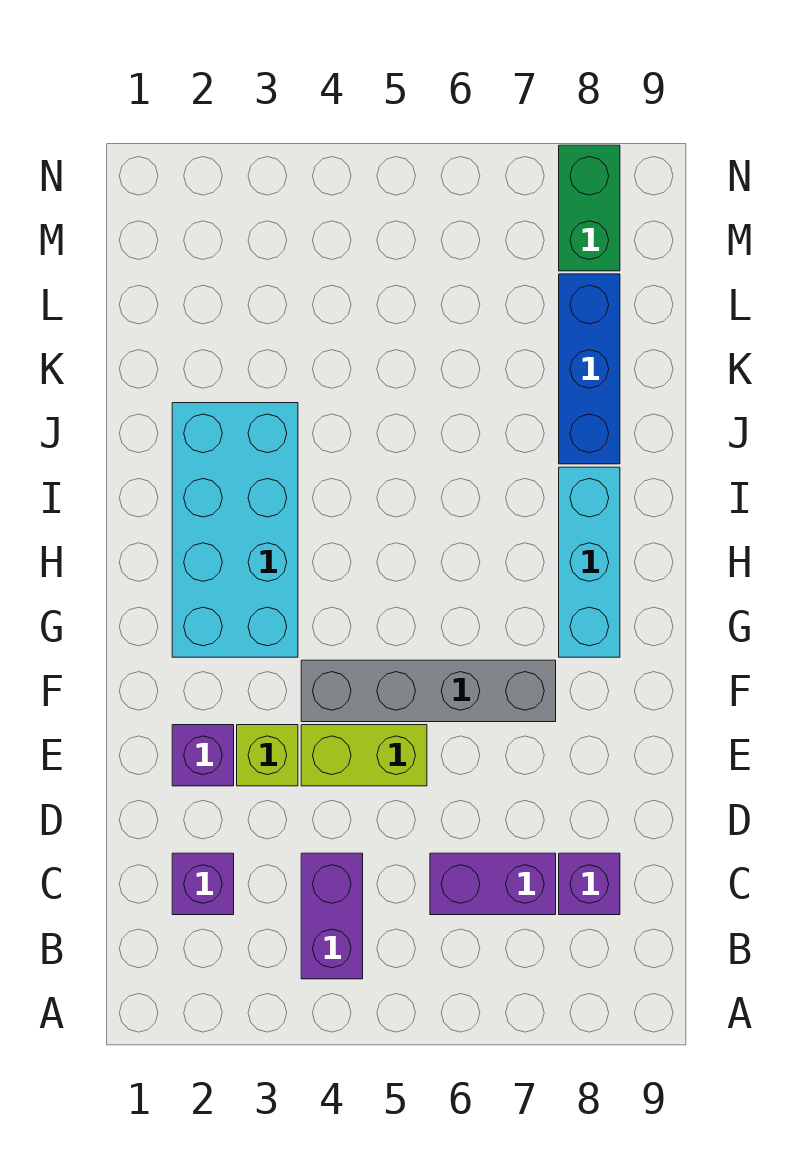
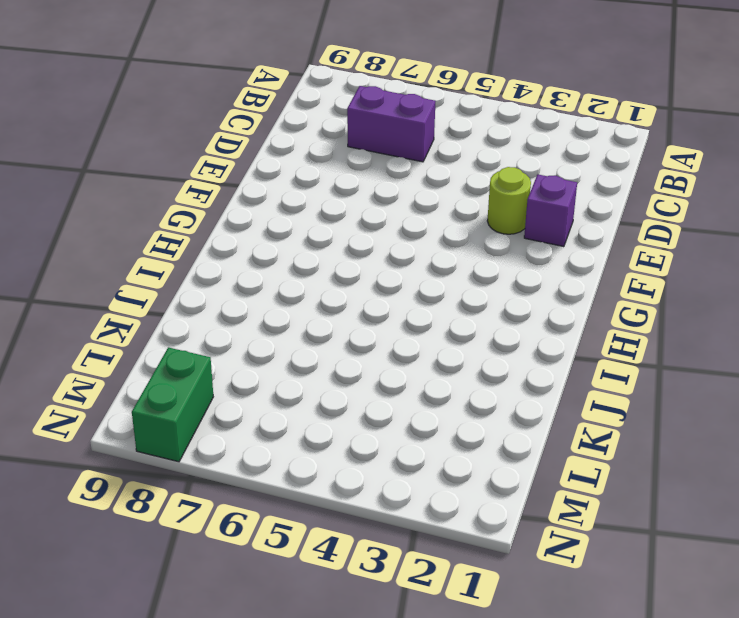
lime 1x1 round brick [487,167,531,234] -> lime 1x1 brick [237,725,298,786]
none -> purple 1x2 brick [301,853,363,979]
none -> purple 1x1 brick [172,853,234,915]
none -> purple 1x1 brick [559,853,620,915]

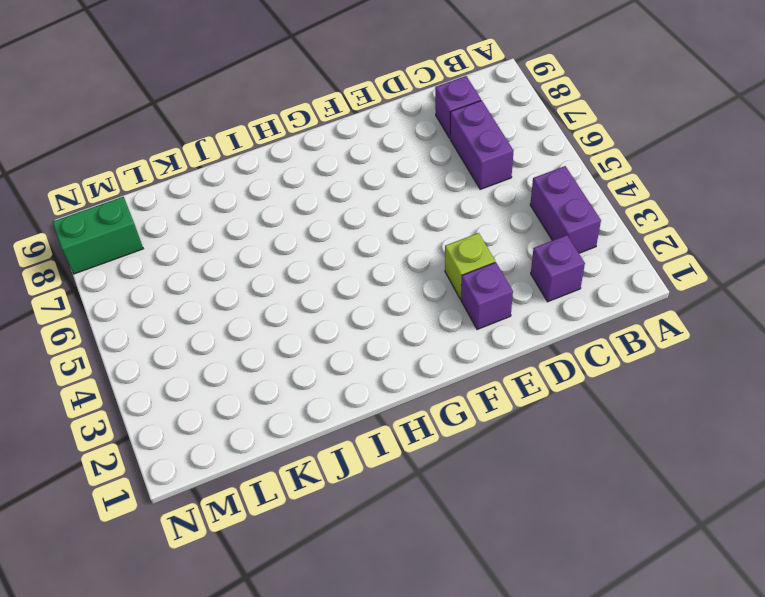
purple 1x2 brick [530,166,601,253] -> purple 1x2 brick turned to [301,853,363,979]
none -> lime 1x2 brick [301,725,427,786]
none -> grey 1x4 brick [301,660,556,722]
none -> cyan 2x4 brick [172,403,298,657]

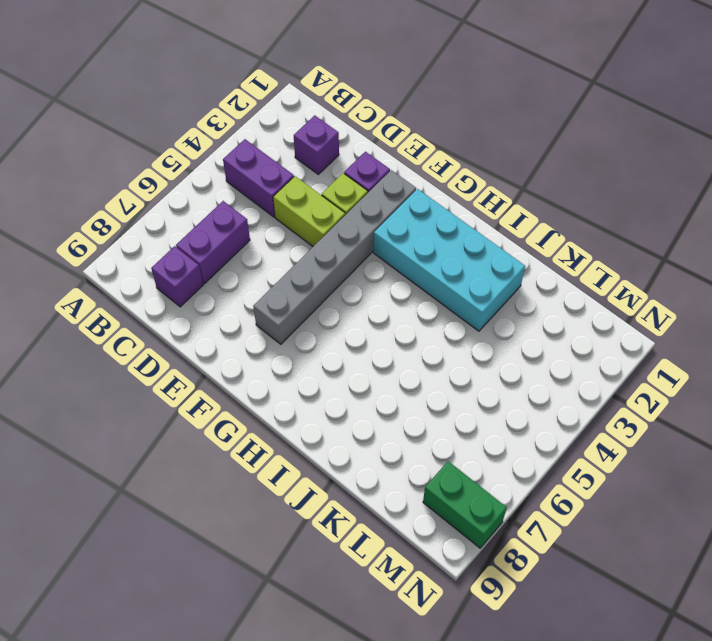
lime 1x2 brick [273,176,345,246] -> lime 1x2 brick turned to [301,725,427,786]
grey 1x6 brick [253,170,416,344] -> grey 1x4 brick [301,660,556,722]
none -> cyan 1x3 brick [559,467,620,657]
none -> blue 1x3 brick [559,274,620,464]

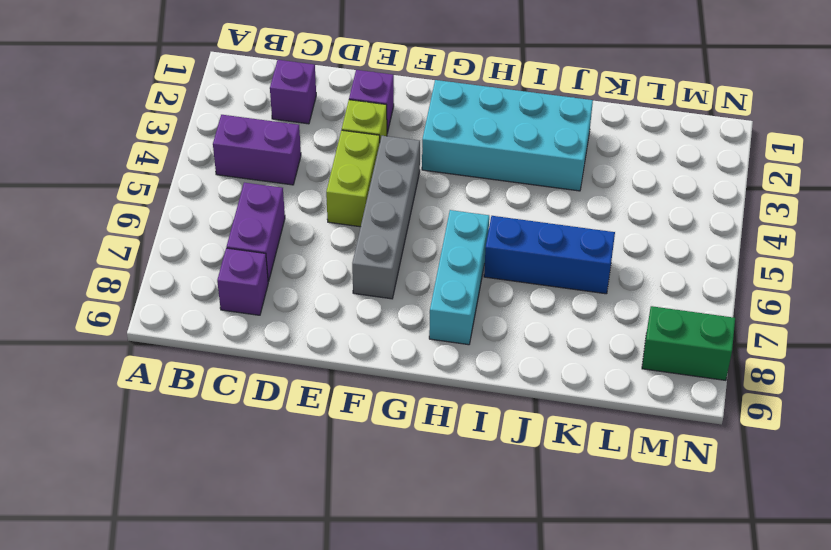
cyan 1x3 brick [429,210,489,345] -> cyan 1x3 brick turned to [559,467,620,657]
blue 1x3 brick [484,216,615,294] -> blue 1x3 brick moved to [559,274,620,464]

